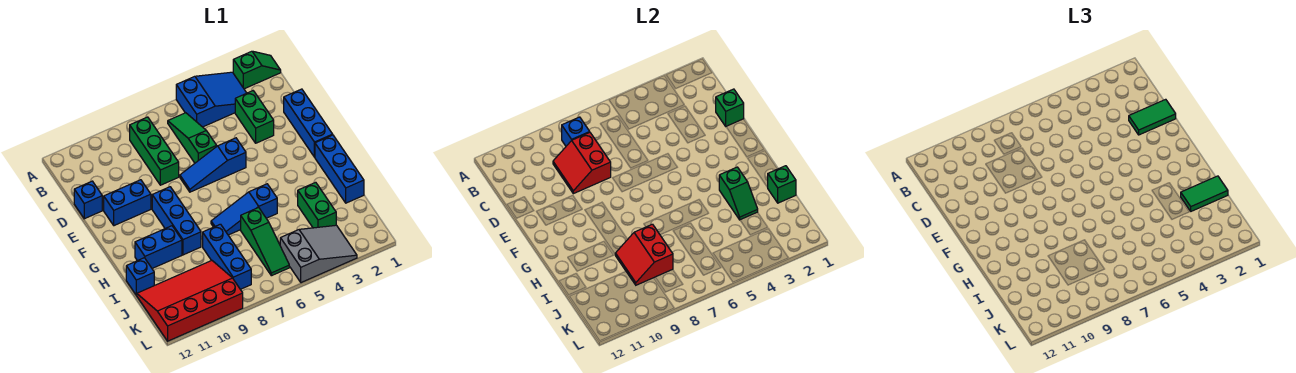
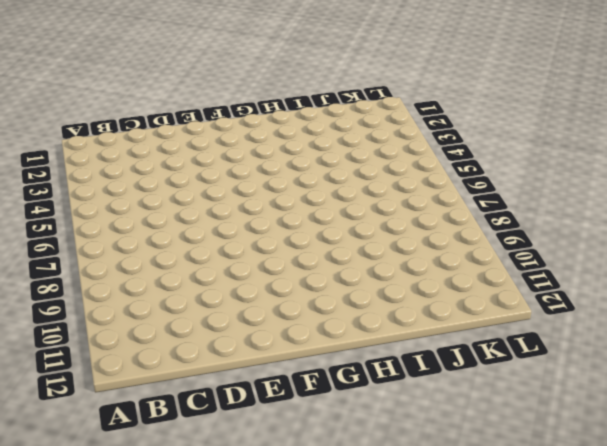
none -> green 1x2 slope [233,51,281,89]
none -> blue 2x3 slope [176,72,246,127]
none -> green 1x3 slope [168,113,217,163]

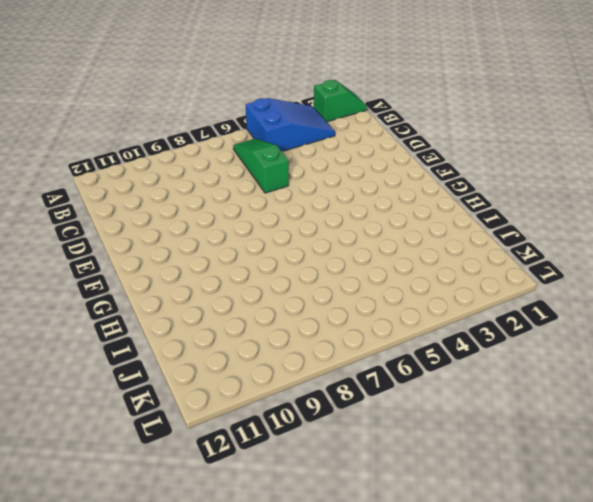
none -> green 1x3 brick [130,117,179,185]
none -> green 1x2 brick [235,91,274,143]
none -> blue 1x3 brick [284,89,333,157]

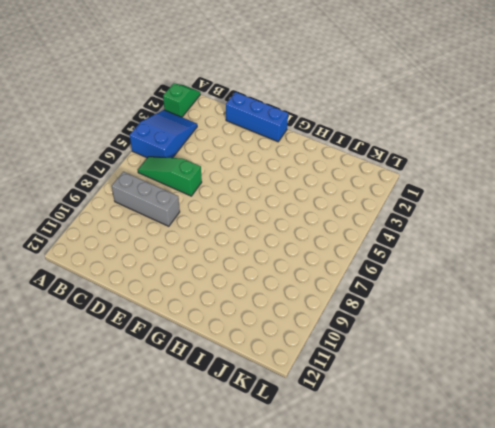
grey 1x3 brick [112,172,180,226] -> green 1x3 brick [130,117,179,185]
none -> green 1x2 brick [235,91,274,143]
none -> blue 1x1 brick [74,181,102,219]
none -> blue 1x3 slope [180,138,246,192]

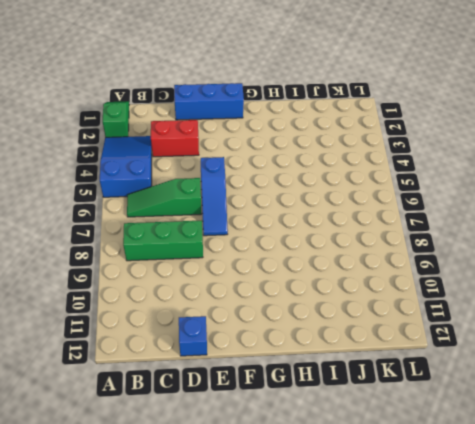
red 1x2 brick [151,120,199,157] -> green 1x2 brick [235,91,274,143]
none -> blue 1x2 brick [104,180,151,226]
none -> blue 1x3 brick [152,187,201,255]
none -> blue 1x3 brick [315,135,364,203]

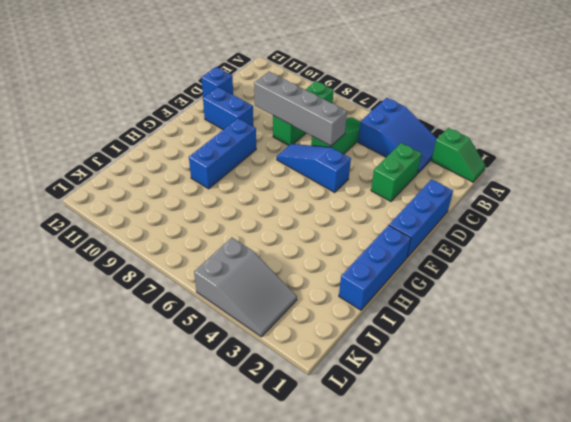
grey 1x4 brick [254,72,347,146] -> red 2x2 slope [553,133,611,194]
none -> blue 1x3 slope [211,184,277,235]
none -> blue 1x2 brick [135,226,182,268]
none -> green 1x2 brick [298,182,336,228]

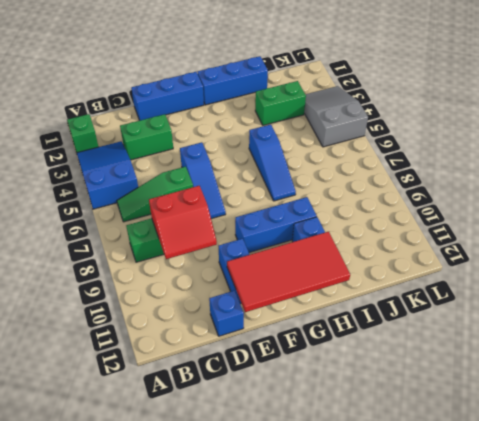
red 2x4 tile [227,232,350,312] -> none
none -> green 1x3 slope [241,208,289,276]
none -> blue 1x3 brick [203,224,251,289]
none -> blue 1x1 brick [126,258,154,295]

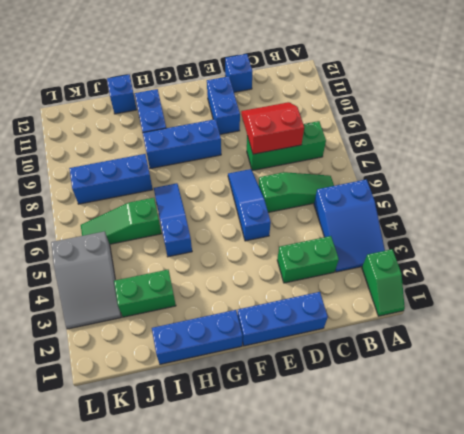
none -> red 3x4 slope [137,260,243,341]
none -> blue 1x1 brick [562,117,590,146]
none -> green 1x1 brick [716,89,744,126]

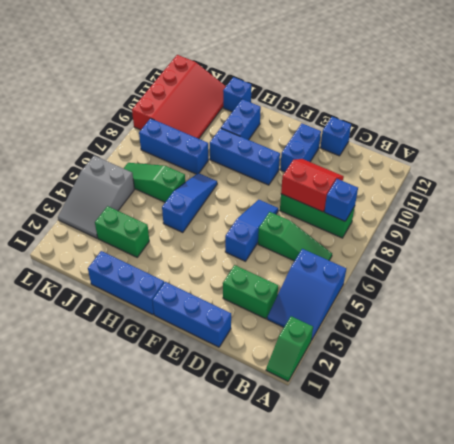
none -> green 1x1 brick [716,89,744,126]
none -> green 1x2 slope [719,167,758,220]
none -> green 1x1 brick [767,166,796,203]

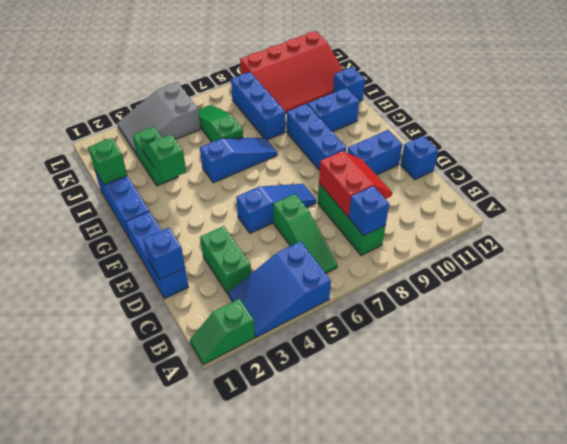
blue 1x1 brick [143,228,185,279] -> green 1x1 brick [716,89,744,126]
none -> red 2x2 slope [615,224,673,285]
none -> green 1x2 tile [1129,99,1176,135]
none -> green 1x2 tile [1181,176,1228,211]

